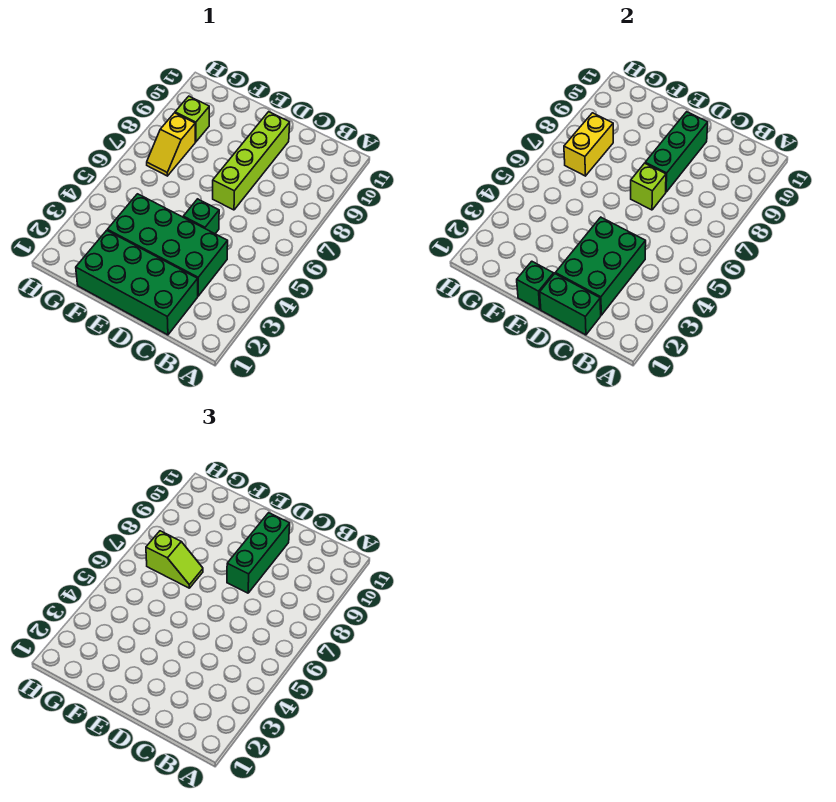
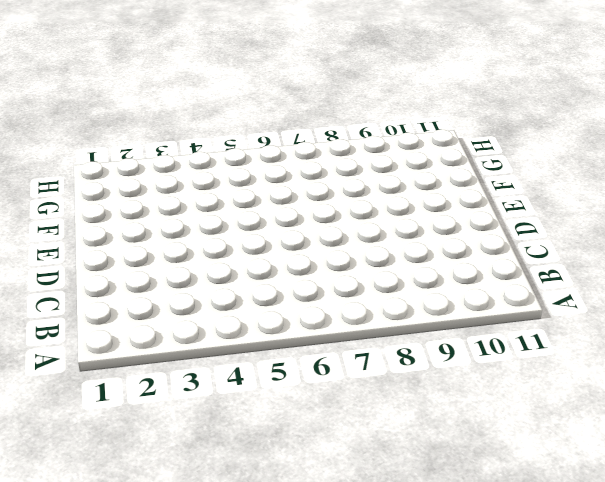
none -> green 2x4 brick [76,230,198,335]
none -> green 2x4 brick [107,194,228,296]
none -> green 1x1 brick [183,199,219,234]

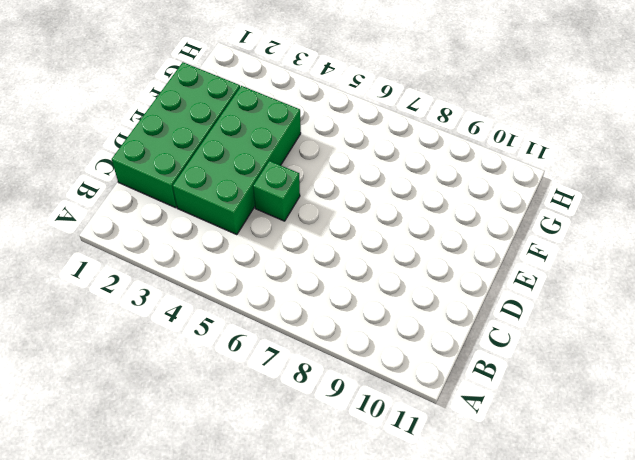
none -> lime 1x4 brick [213,112,290,210]
none -> yellow 1x2 slope [147,113,195,176]
none -> lime 1x1 brick [175,96,209,142]

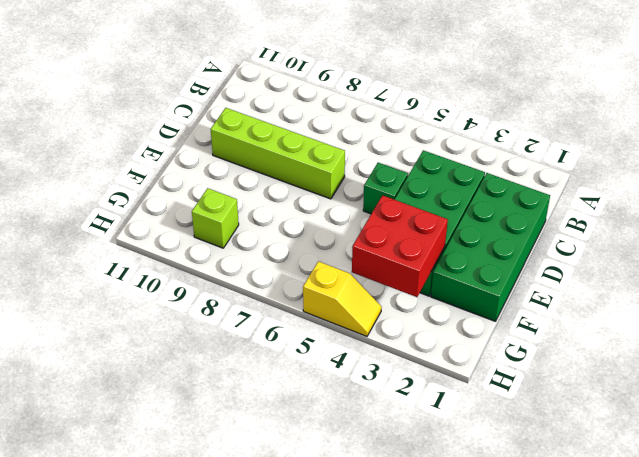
red 2x2 brick [352,195,448,297] -> none
yellow 1x2 slope [303,261,382,336] -> yellow 1x2 slope moved to [147,113,195,176]
none -> green 1x2 brick [540,274,601,335]
none -> green 2x3 brick [555,217,646,315]
none -> lime 1x1 brick [631,163,666,210]

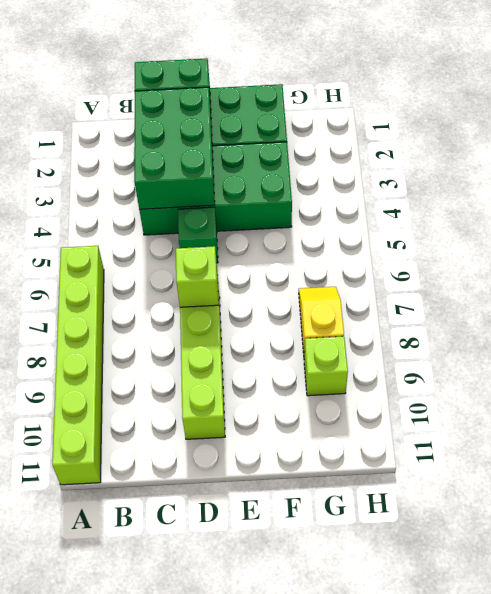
lime 1x6 brick [52,246,104,485] -> none
none -> green 1x3 brick [645,112,708,192]
none -> green 1x1 brick [517,261,554,310]
none -> yellow 1x2 brick [564,113,613,176]

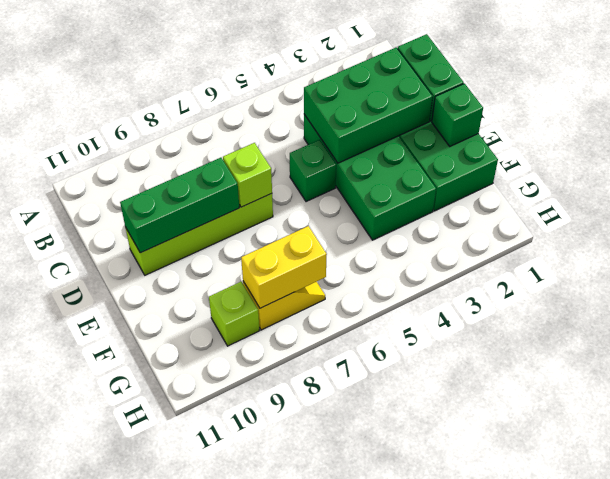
none -> green 1x3 brick [227,513,290,593]
none -> lime 1x2 slope [146,531,203,588]

